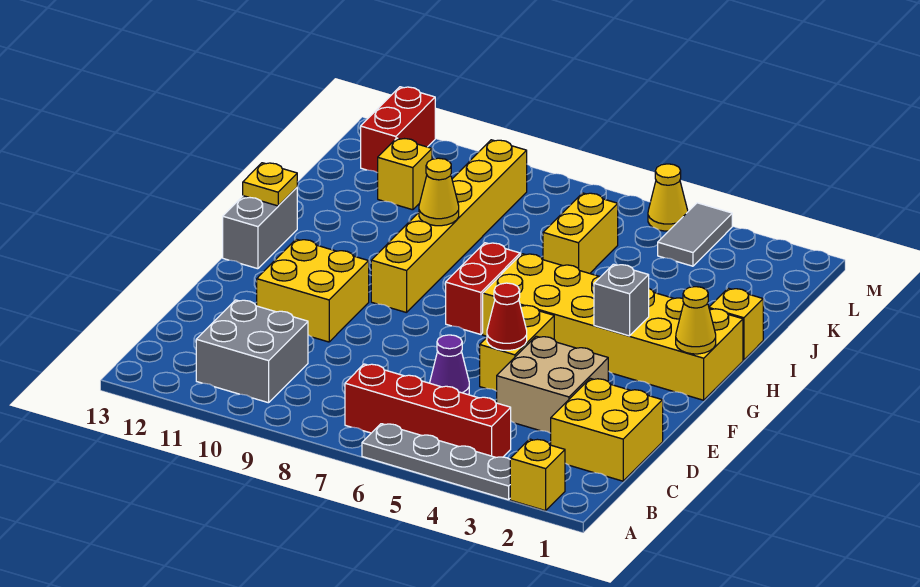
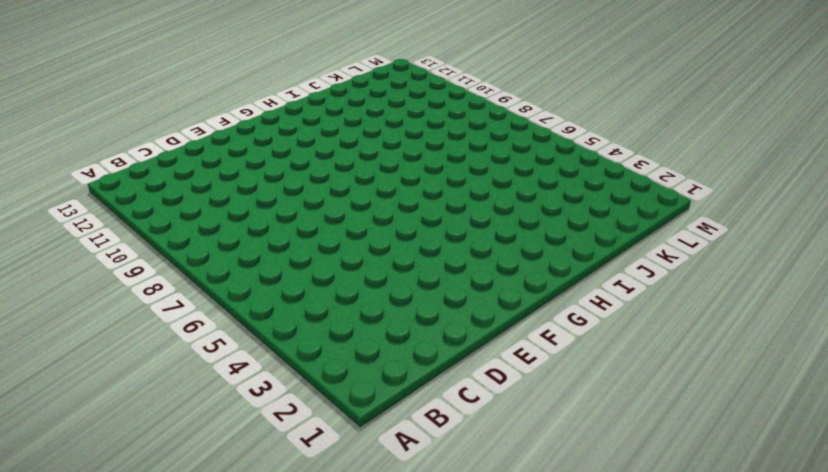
none -> yellow 1x1 brick [510,439,565,511]
none -> grey 1x4 plate [362,424,510,500]
none -> red 1x4 brick [345,364,511,457]

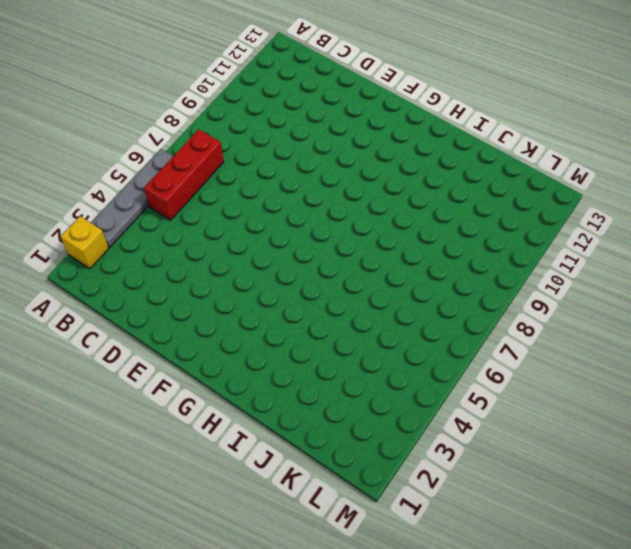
red 1x3 brick [144,129,224,220] -> red 1x4 brick [345,364,511,457]
none -> grey 2x2 brick [196,300,308,403]
none -> yellow 2x2 brick [551,378,663,481]
none -> tan 2x2 brick [497,336,608,433]

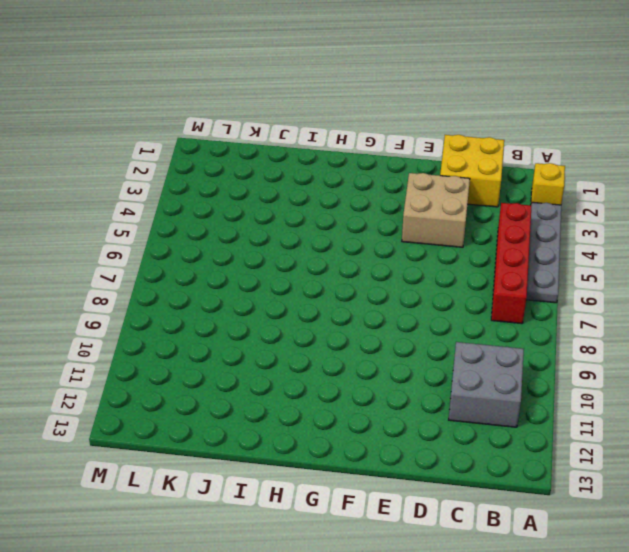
none -> purple 1x1 cone [430,335,469,395]
none -> yellow 1x2 brick [480,305,554,391]
none -> yellow 2x2 brick [257,239,369,342]

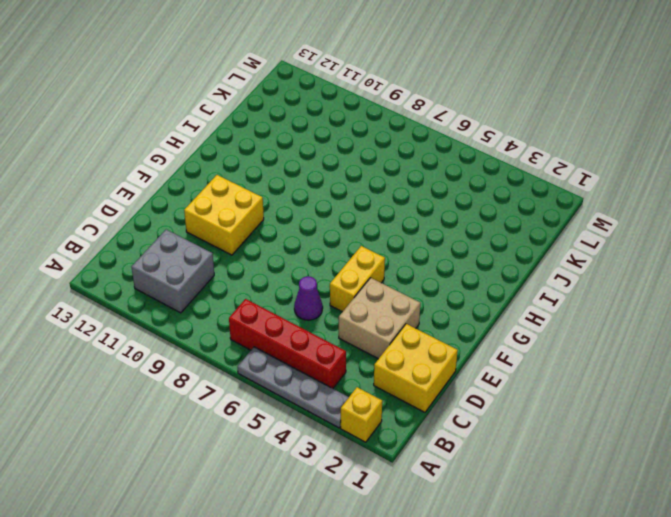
none -> yellow 2x6 brick [483,254,743,400]
none -> red 1x2 brick [446,243,520,334]
none -> yellow 1x6 brick [371,140,527,313]

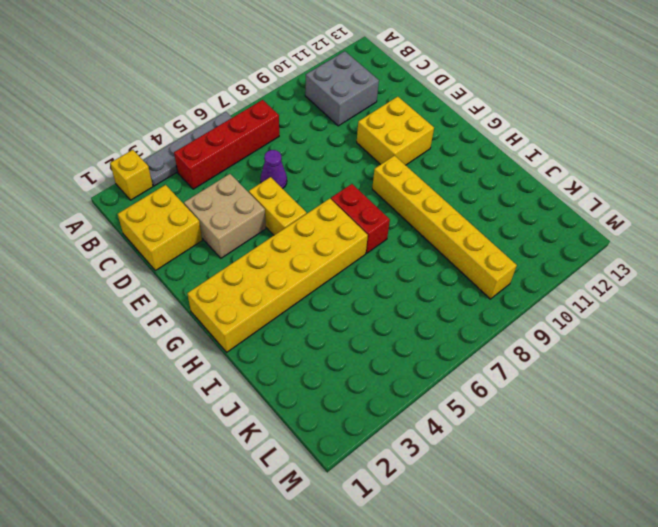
none -> grey 1x2 brick [223,188,297,269]
none -> yellow 1x1 brick [709,288,763,360]
none -> yellow 1x2 brick [543,193,618,273]

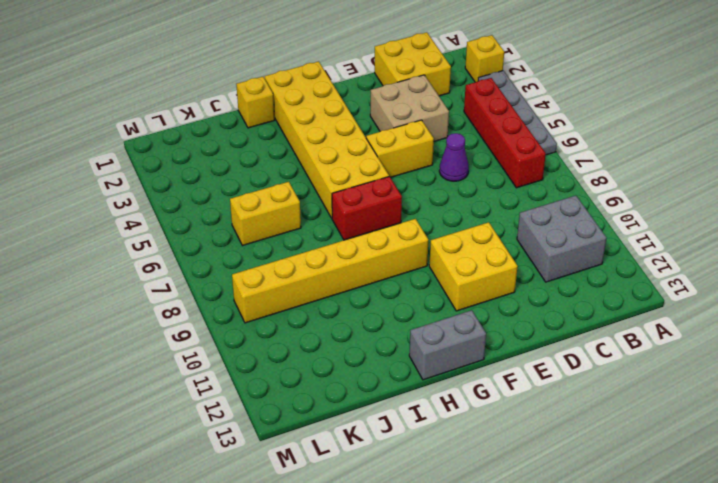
none -> yellow 1x1 brick [378,138,432,210]
none -> grey 1x2 tile [658,203,732,266]
none -> red 1x2 brick [361,87,435,173]

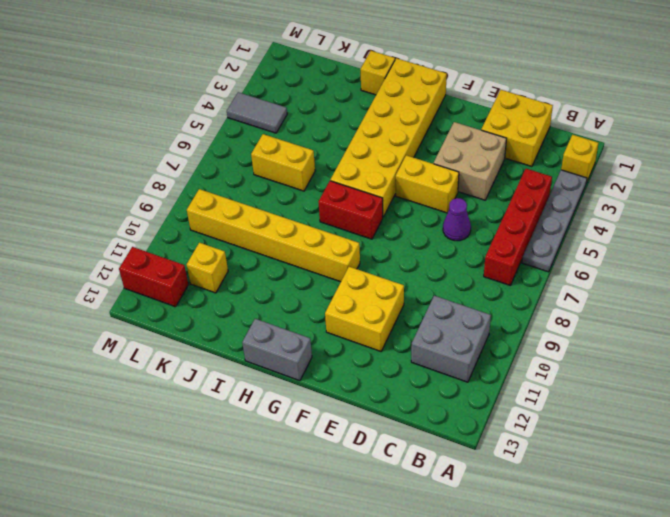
none -> yellow 1x1 cone [648,164,688,231]
none -> red 1x1 cone [487,283,527,350]
none -> yellow 1x1 cone [676,287,716,354]

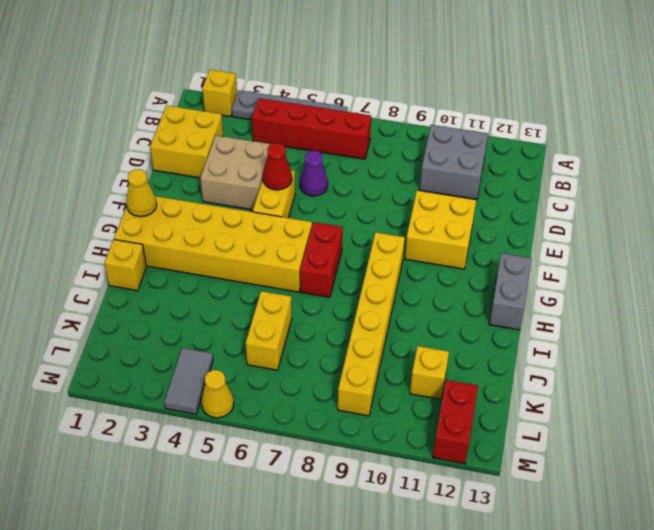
none -> grey 1x1 brick [594,264,649,336]
none -> yellow 1x1 plate [243,163,297,206]
none -> yellow 1x1 cone [419,158,459,226]

